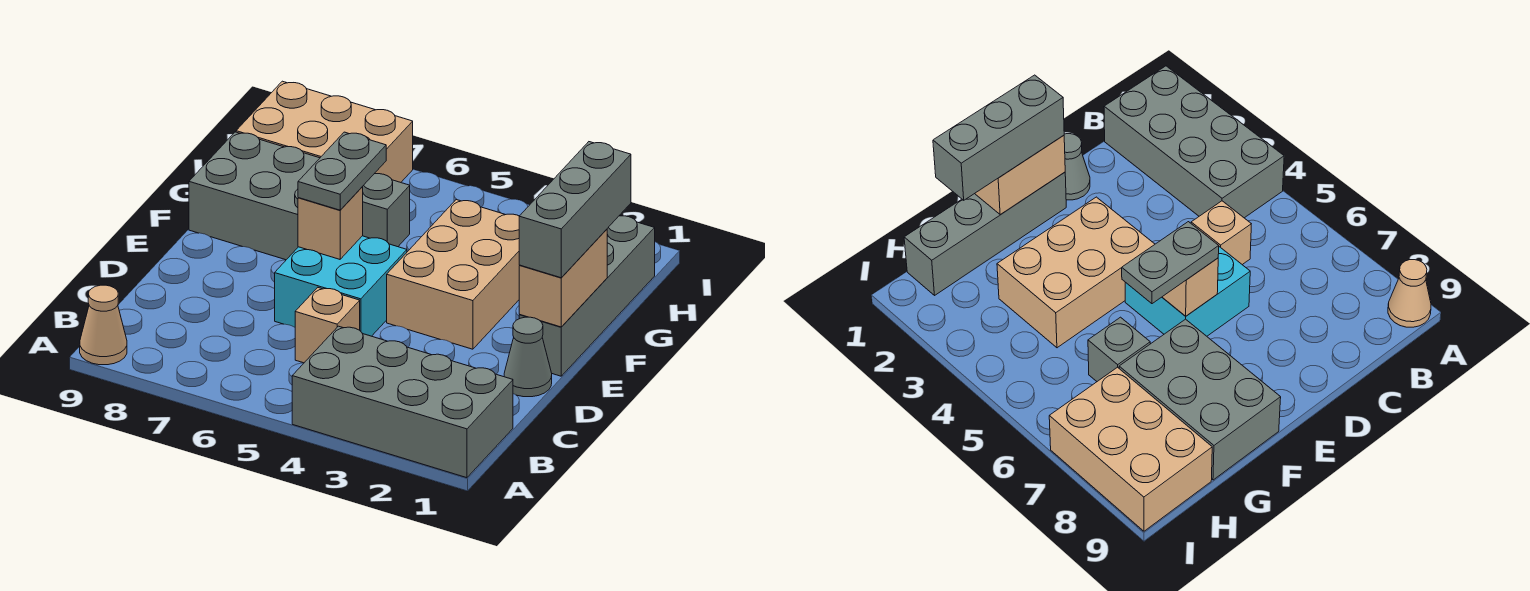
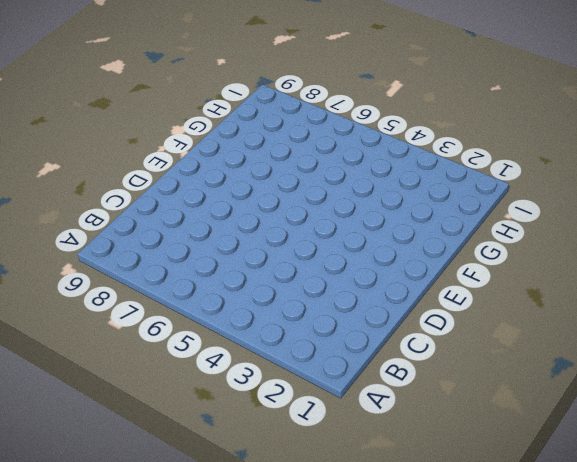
none -> grey 2x4 brick [292,326,513,478]
none -> tan 1x1 cone [80,285,127,365]
none -> tan 1x1 brick [295,288,360,363]

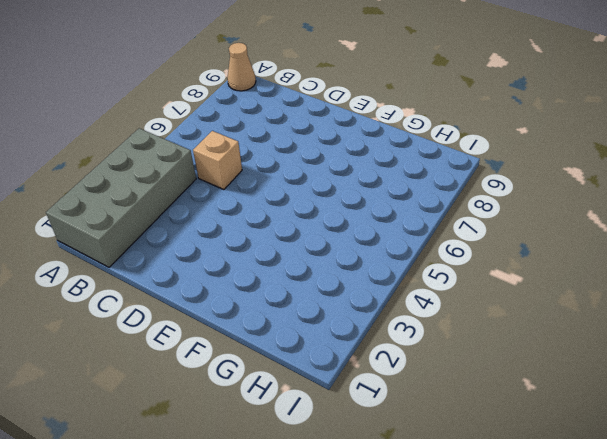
none -> grey 1x1 cone [504,317,552,397]
none -> cyan 2x2 brick [275,236,407,336]
none -> grey 1x4 brick [519,216,655,376]

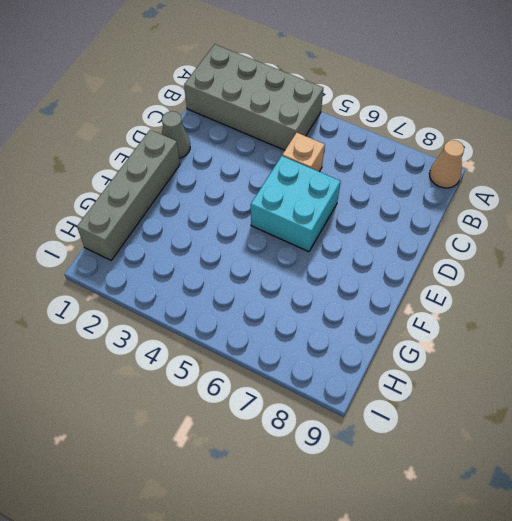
none -> tan 2x3 brick [387,200,520,349]
none -> grey 2x3 brick [189,132,320,260]
none -> grey 1x1 brick [362,174,410,247]

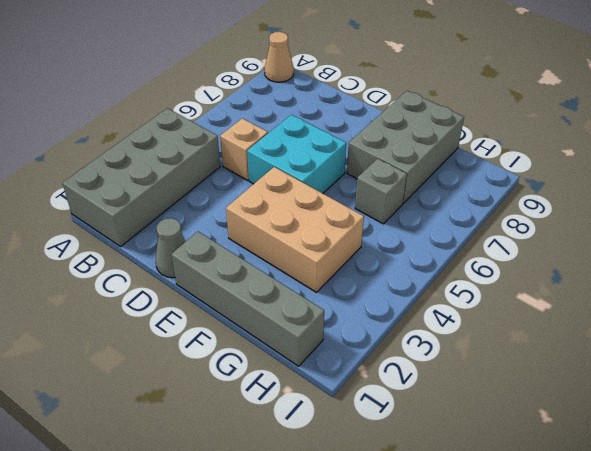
none -> tan 2x3 brick [236,81,413,182]
none -> tan 1x2 brick [519,229,607,327]
none -> tan 1x1 brick [298,187,363,259]

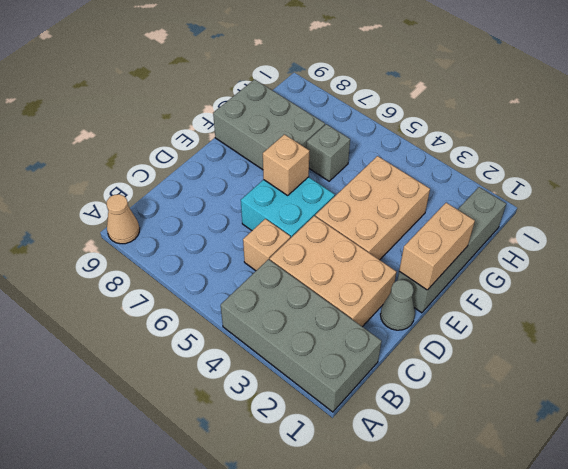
tan 2x3 brick [270,216,397,327] -> tan 2x3 brick moved to [236,81,413,182]
none -> grey 1x3 brick [519,142,631,278]
none -> grey 1x2 plate [298,132,386,210]

